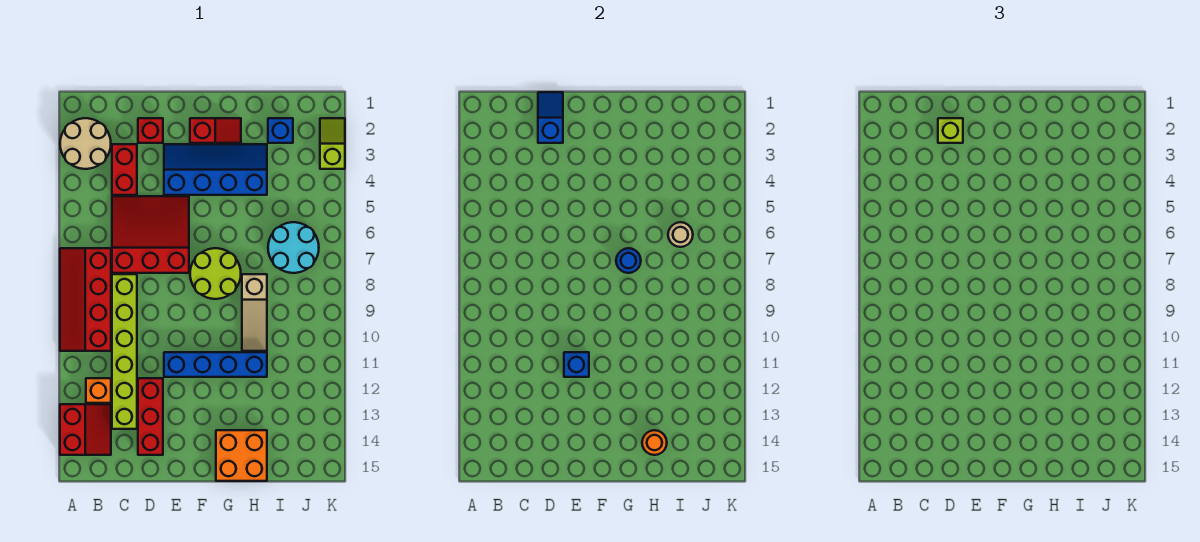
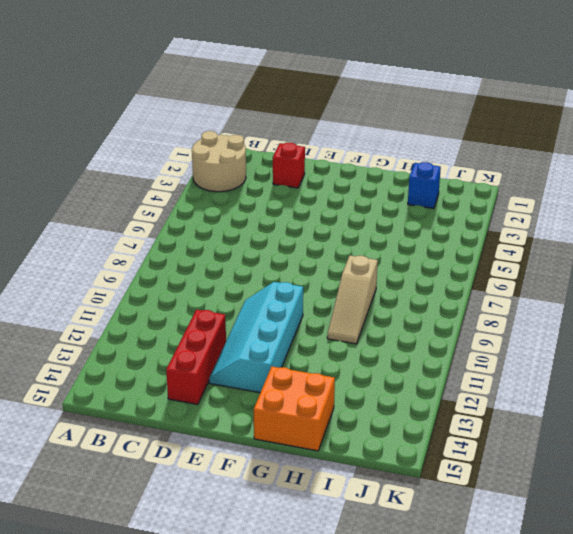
cyan 2x4 slope [209,282,303,393] -> blue 1x4 brick [164,352,267,377]
none -> red 2x4 slope [60,248,111,351]
none -> red 2x2 slope [60,404,111,455]
none -> orange 1x1 brick [86,378,111,403]

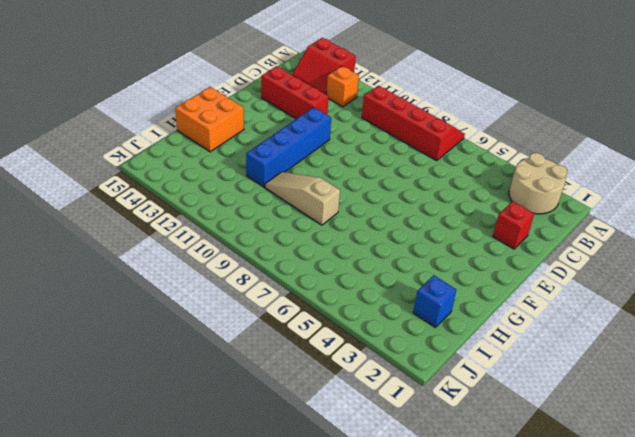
none -> red 1x2 brick [112,144,137,195]
none -> red 3x3 slope [112,196,189,273]
none -> lime 1x6 brick [112,274,137,429]

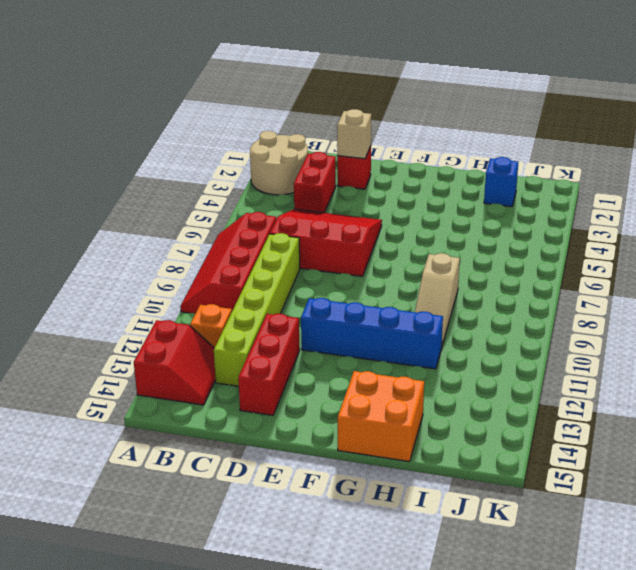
tan 1x1 brick [337,109,371,159] -> blue 1x2 slope [538,92,563,143]
none -> blue 2x4 slope [164,144,267,195]
none -> red 1x2 slope [190,118,241,143]
none -> lime 2x2 round brick [190,248,241,299]

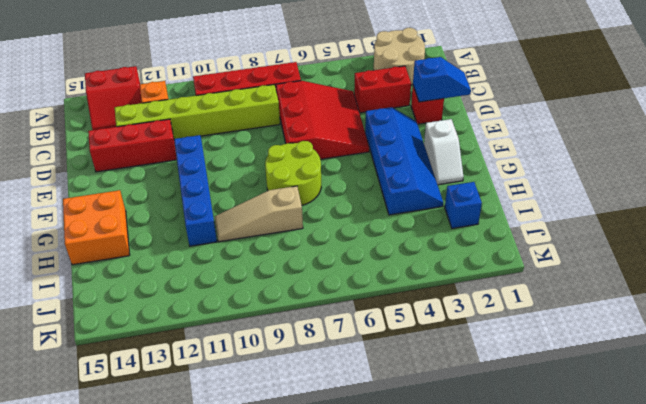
white 1x2 slope [424,119,463,185] -> red 1x2 slope [190,118,241,143]
none -> cyan 2x2 round brick [268,222,319,273]
none -> lime 1x2 slope [320,118,345,169]
none -> blue 1x1 brick [564,352,589,377]

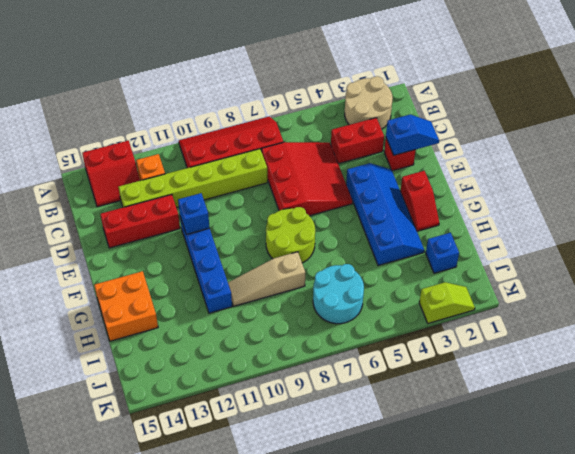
none -> blue 1x1 round brick [616,248,641,273]
none -> orange 1x1 round brick [642,430,667,455]
none -> tan 1x1 round brick [668,222,693,247]

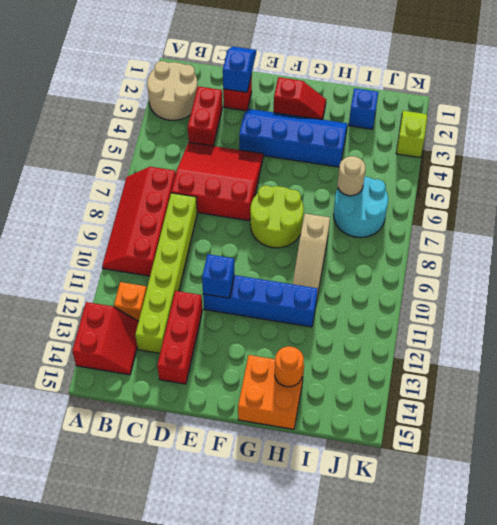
none -> blue 1x1 round brick [616,248,641,273]
none -> lime 1x1 brick [938,118,963,143]

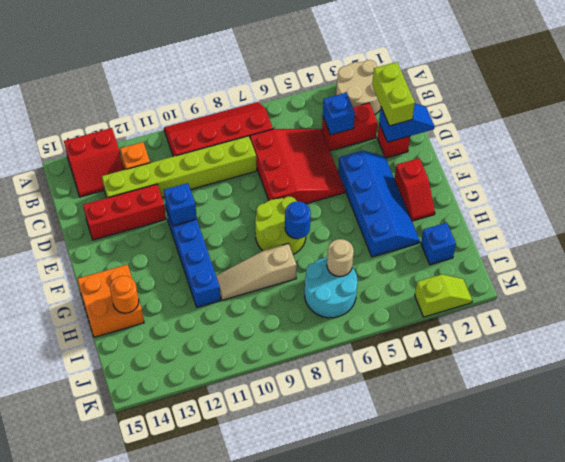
lime 1x2 brick [372,62,415,126] -> lime 1x1 brick [938,118,963,143]
blue 1x1 brick [323,92,355,135] -> none

